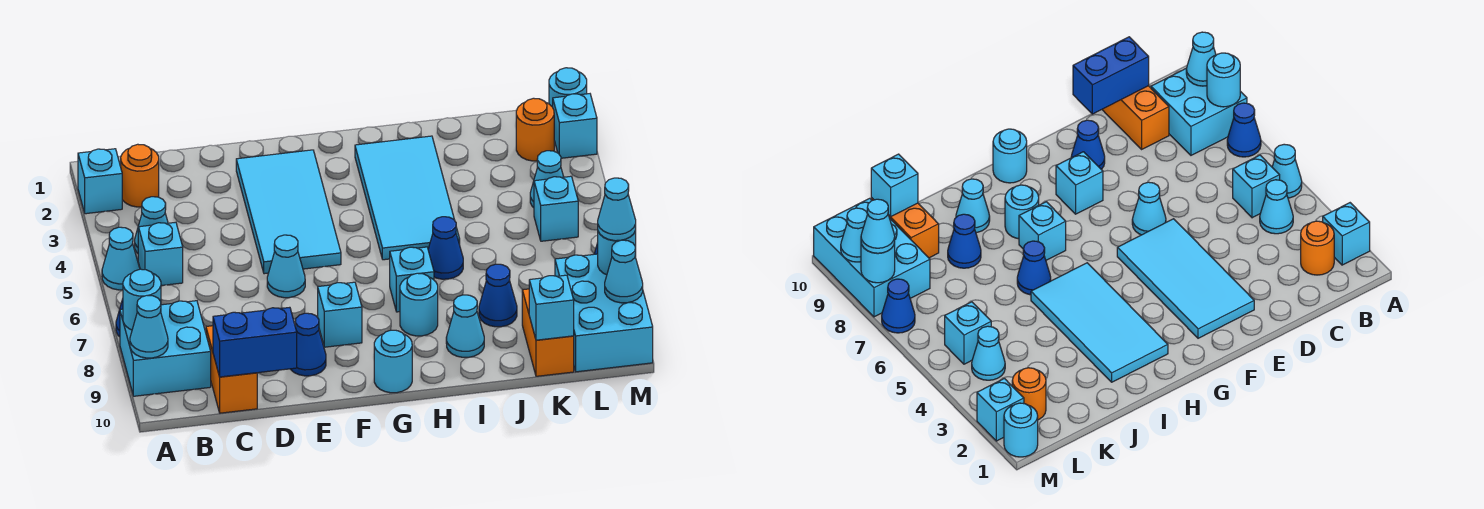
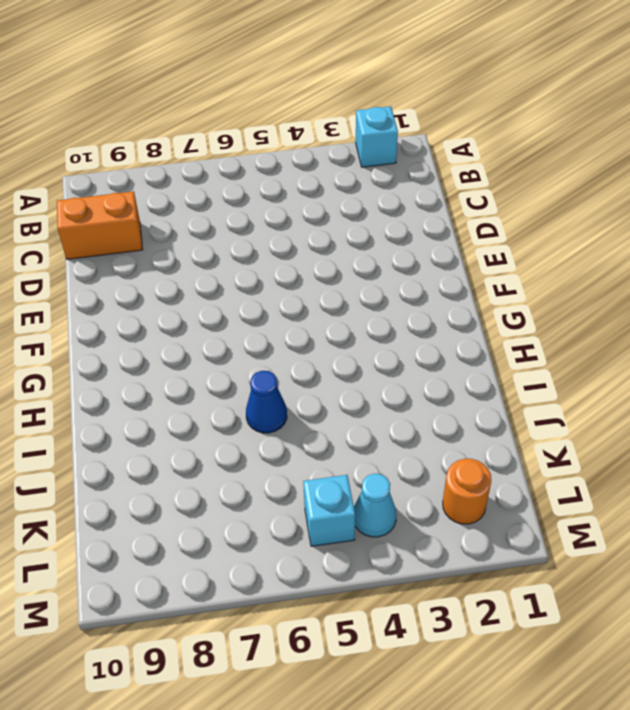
none -> cyan 1x1 cone [102,227,140,290]
none -> blue 1x1 cone [1227,103,1261,157]
none -> cyan 2x2 brick [120,301,211,396]
none -> orange 1x1 round brick [121,144,159,207]

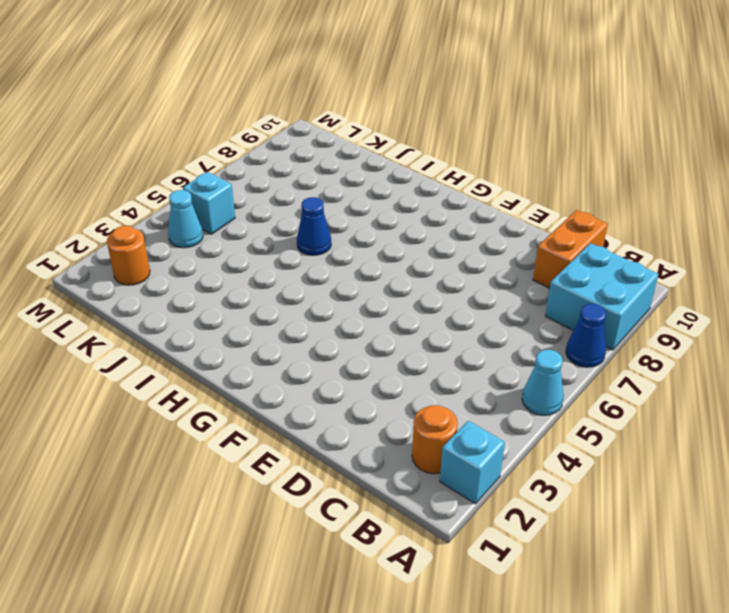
none -> cyan 1x1 cone [135,197,168,253]
none -> cyan 1x1 brick [138,222,183,286]
none -> cyan 2x4 tile [236,150,341,274]
none -> cyan 1x1 cone [267,235,305,298]

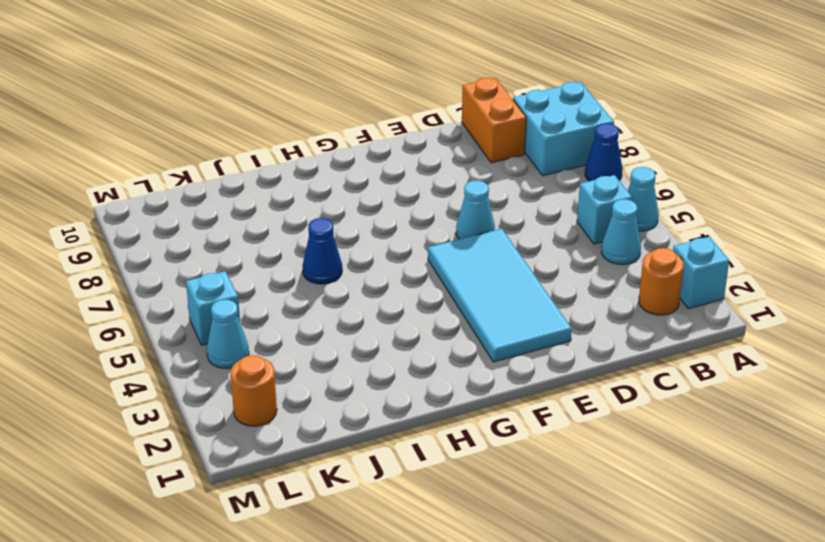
none -> blue 1x1 cone [291,313,326,376]
none -> cyan 1x1 brick [318,282,362,347]
none -> cyan 1x1 round brick [374,330,412,393]
none -> cyan 2x4 tile [355,136,460,260]

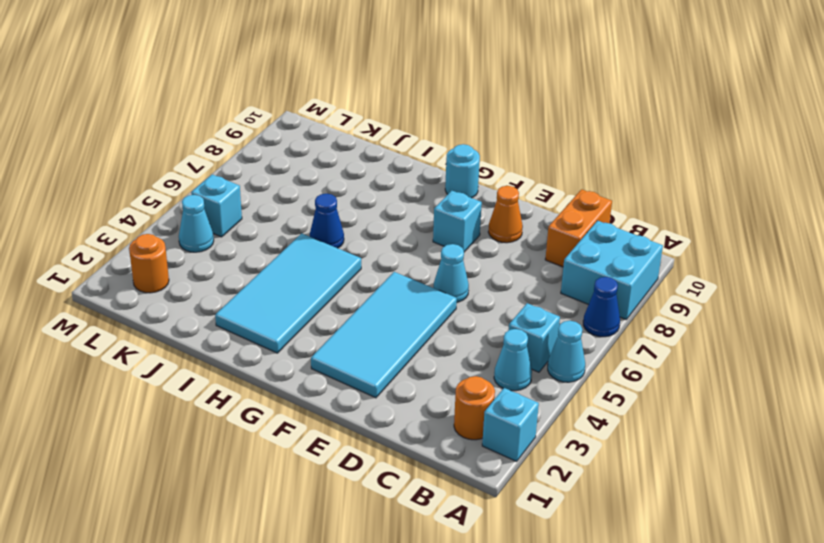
orange 1x1 cone [488,186,523,243] -> blue 1x1 cone [291,313,326,376]
none -> cyan 1x1 brick [390,247,434,312]
none -> cyan 1x1 round brick [400,273,438,336]
none -> cyan 1x1 cone [446,295,484,357]
none -> blue 1x1 cone [479,264,517,327]

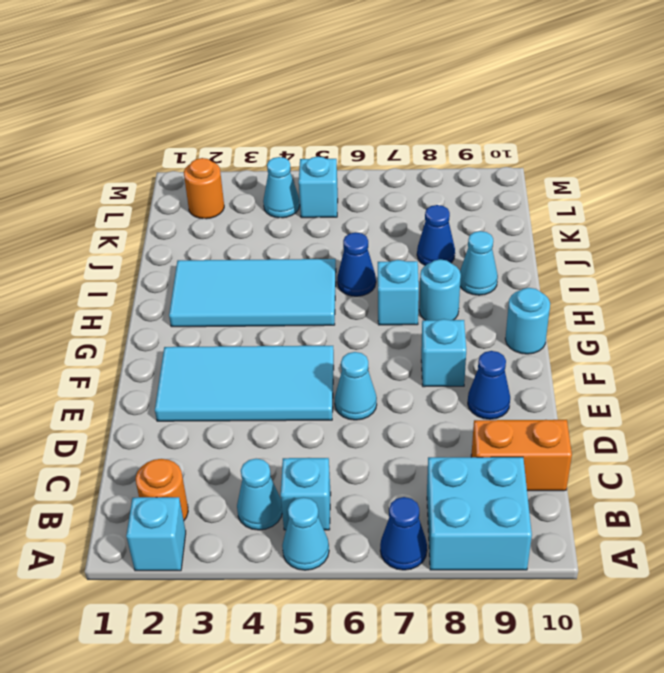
none -> orange 1x2 brick [522,289,574,376]
none -> cyan 2x3 brick [555,254,653,372]
none -> cyan 1x1 round brick [549,68,587,107]
none -> cyan 1x1 brick [553,94,597,158]

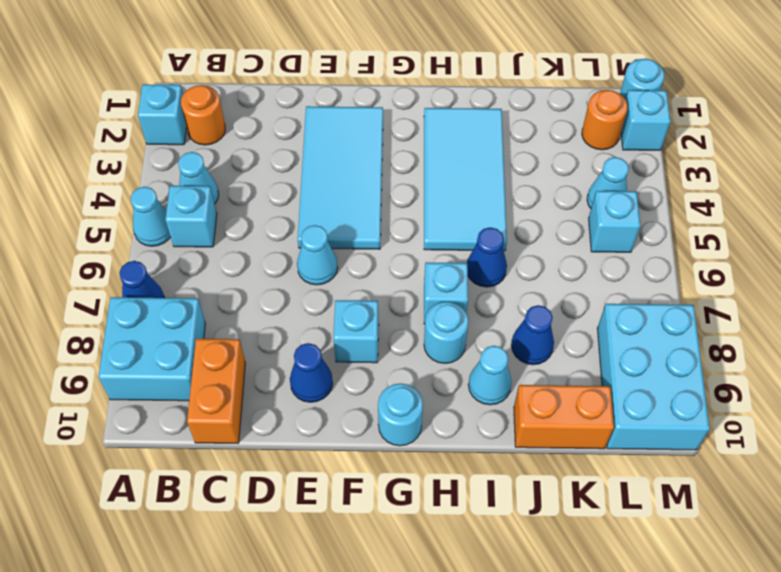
orange 1x2 brick [514,385,614,449] -> orange 1x2 brick turned to [522,289,574,376]
none -> blue 1x1 cone [882,279,915,333]
none -> cyan 1x1 round brick [123,269,161,330]
none -> cyan 1x1 cone [130,296,168,358]
none -> blue 1x2 brick [213,307,297,377]

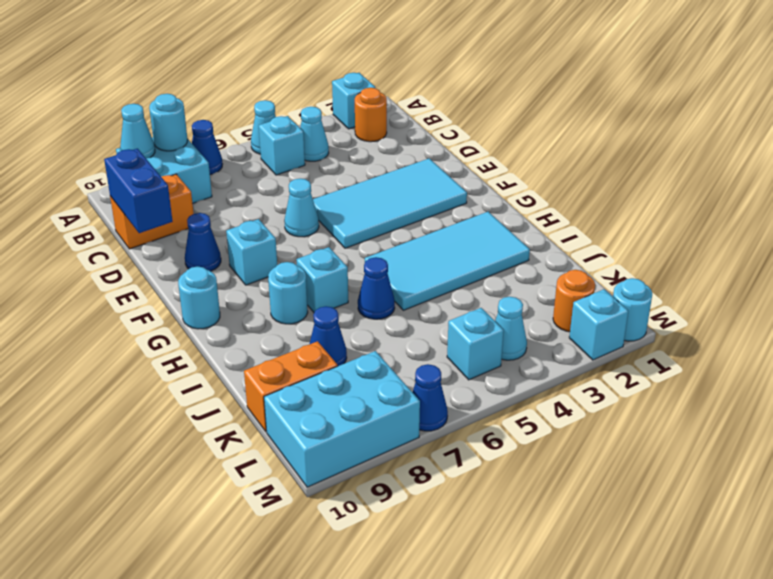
none -> cyan 1x1 cone [446,295,484,357]
none -> cyan 1x1 brick [529,275,574,340]
none -> cyan 1x1 round brick [598,231,636,275]
none -> cyan 1x1 cone [605,240,643,303]

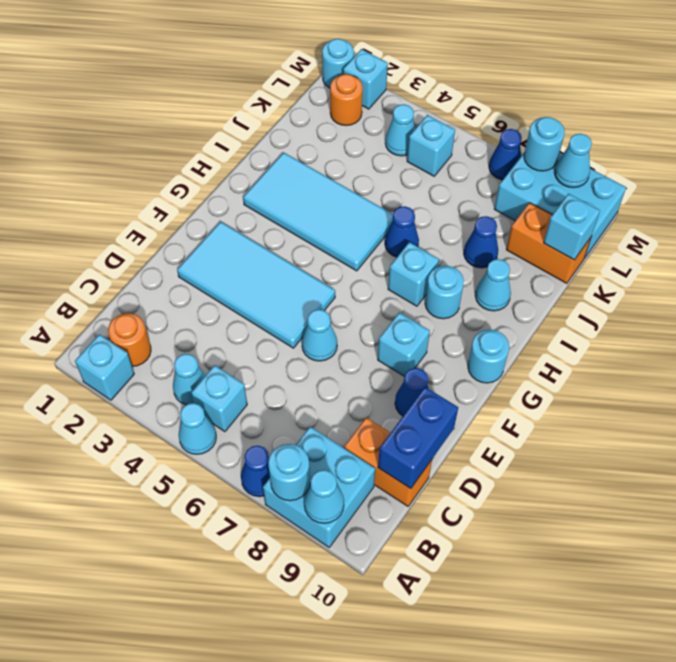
none -> cyan 1x1 cone [598,178,636,241]

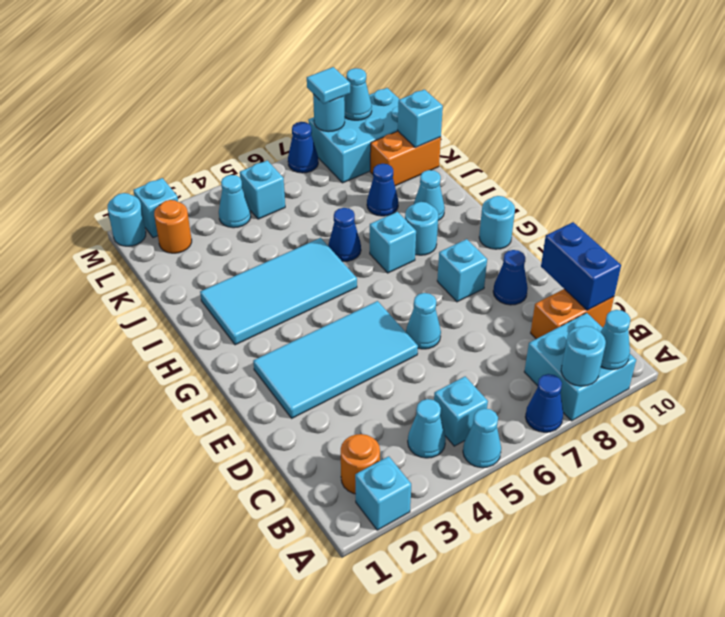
cyan 1x1 tile [307,67,350,104] -> cyan 1x1 cone [598,178,636,241]

